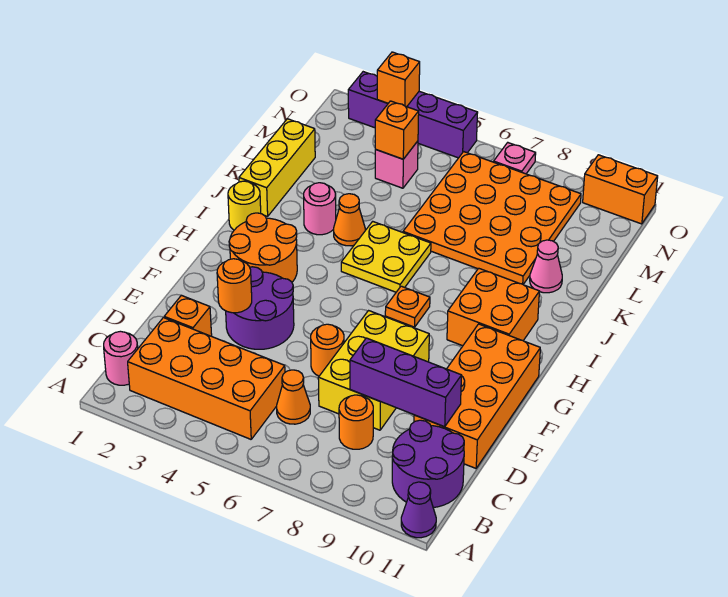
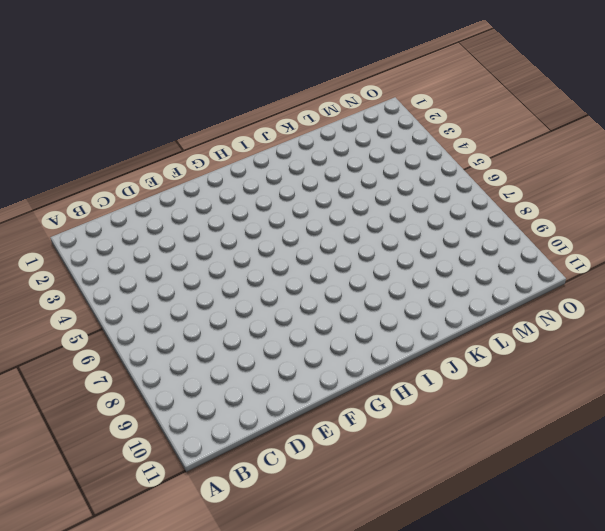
none -> purple 1x1 cone [401,482,436,538]
none -> pink 1x1 round brick [104,331,138,385]
none -> orange 2x4 brick [128,318,285,439]

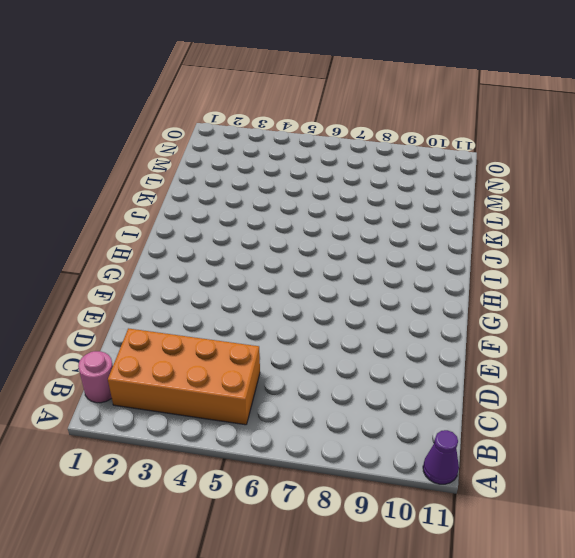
none -> purple 2x2 round brick [392,420,464,508]
none -> orange 1x1 cone [277,370,310,424]
none -> orange 1x1 round brick [339,395,373,449]

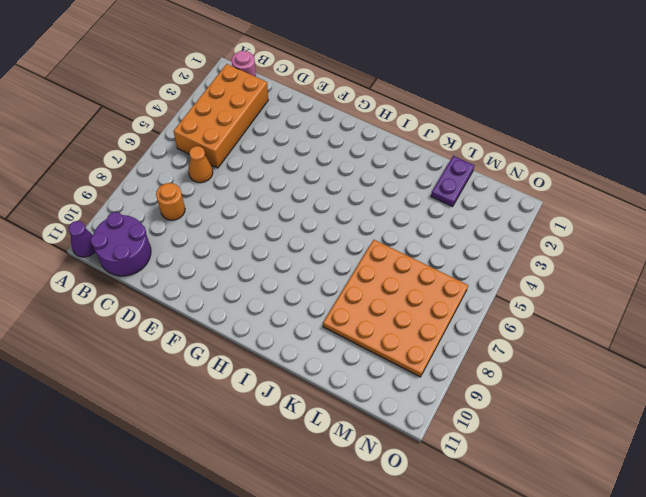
purple 1x2 plate [431,156,475,207] -> yellow 1x3 brick [239,119,315,216]
none -> orange 1x1 brick [164,295,212,336]
none -> yellow 2x3 brick [318,311,429,430]
none -> orange 2x4 brick [414,324,540,468]

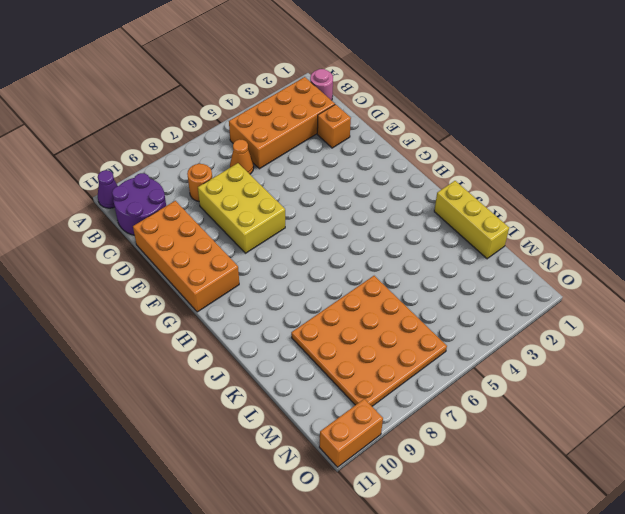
none -> purple 2x2 round brick [226,267,294,349]
none -> orange 1x1 round brick [311,324,344,376]
none -> orange 2x2 round brick [229,213,297,282]

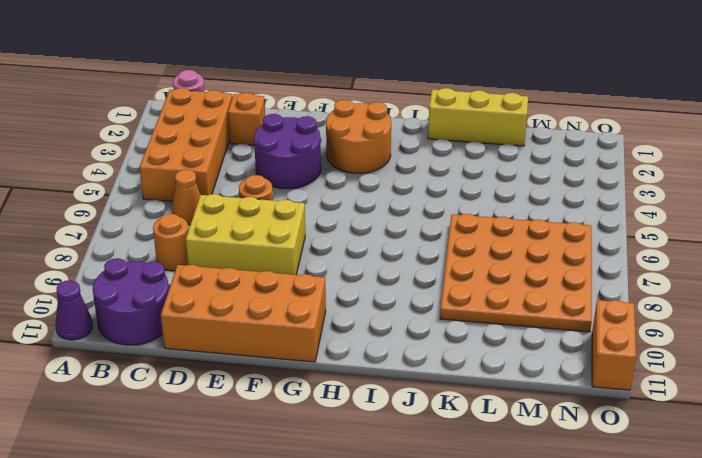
none -> orange 1x1 plate [385,286,430,327]
none -> orange 2x2 brick [447,268,539,346]
none -> yellow 1x1 round brick [228,181,261,230]

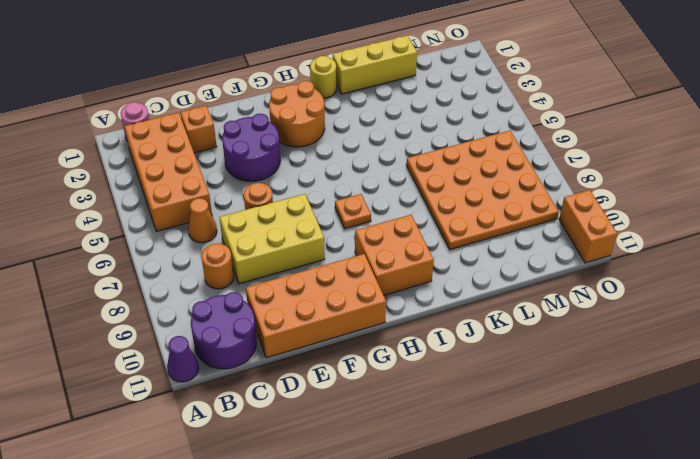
none -> yellow 2x2 plate [341,221,431,292]
none -> pink 1x1 round brick [304,183,336,235]
none -> orange 1x1 cone [334,194,365,246]

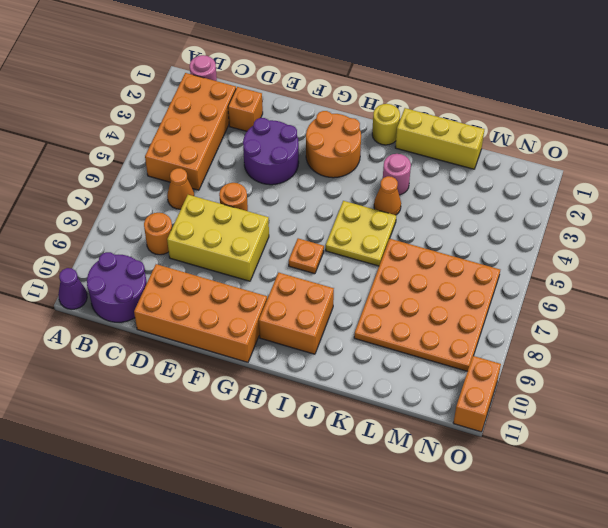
none -> pink 1x1 cone [530,240,562,293]
none -> pink 1x1 brick [375,141,418,188]
none -> purple 1x4 brick [348,72,478,158]

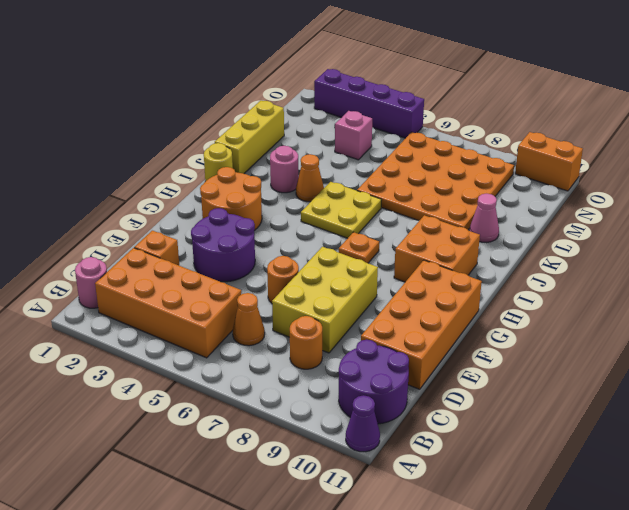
none -> pink 1x1 plate [494,143,536,174]
none -> purple 1x3 brick [350,338,461,427]
none -> orange 1x1 round brick [217,259,252,313]

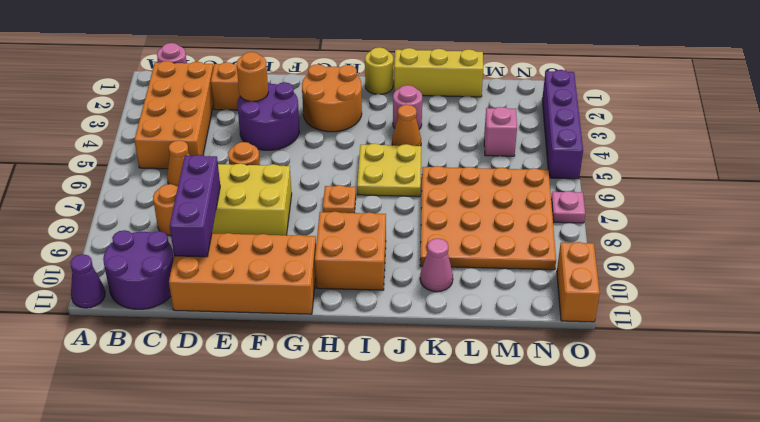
none -> orange 1x1 brick [375,101,419,159]
none -> orange 1x1 brick [377,52,420,107]

